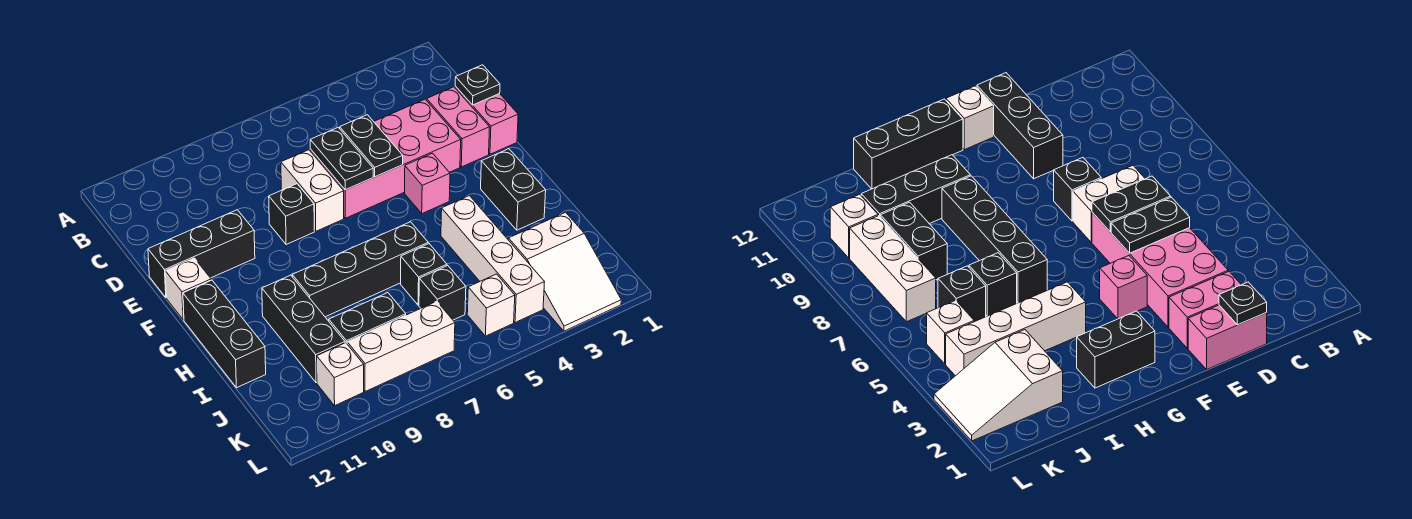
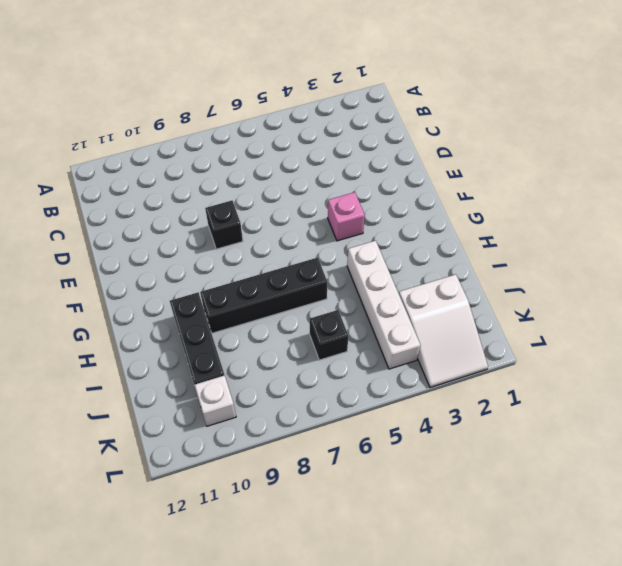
none -> pink 1x2 brick [455,86,518,154]
none -> pink 1x2 brick [427,87,490,167]
none -> pink 2x4 brick [310,99,461,218]

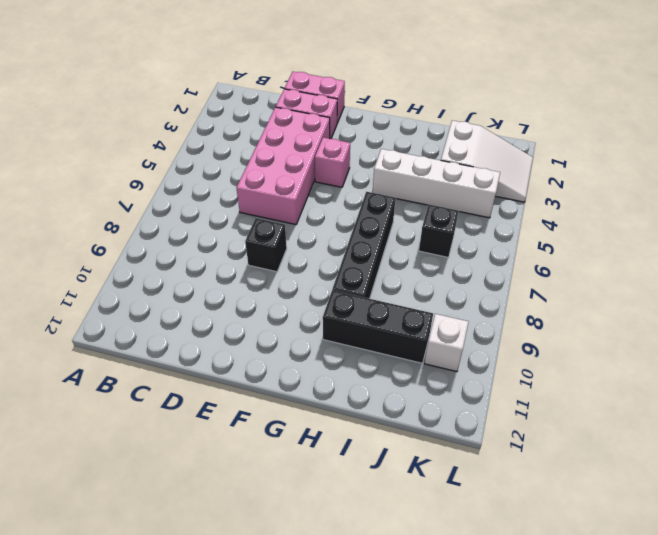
none -> white 1x2 brick [281,150,344,231]
none -> black 1x3 brick [148,210,255,298]
none -> white 1x1 brick [165,258,211,320]

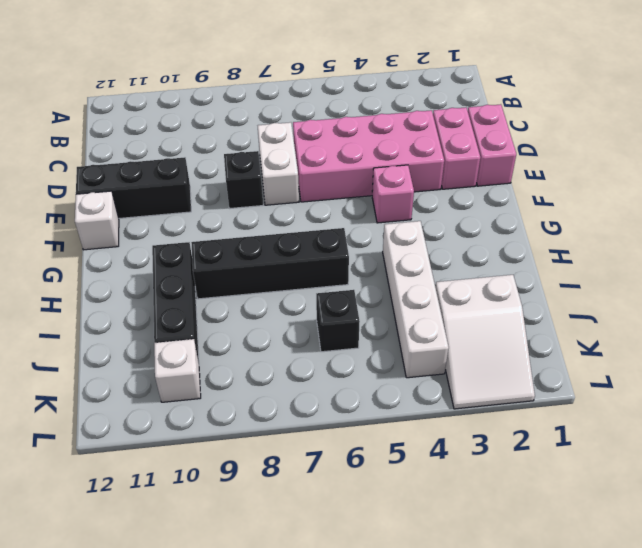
none -> black 1x2 brick [481,149,546,230]
none -> black 1x3 brick [183,280,266,388]
none -> black 1x1 brick [401,244,447,305]

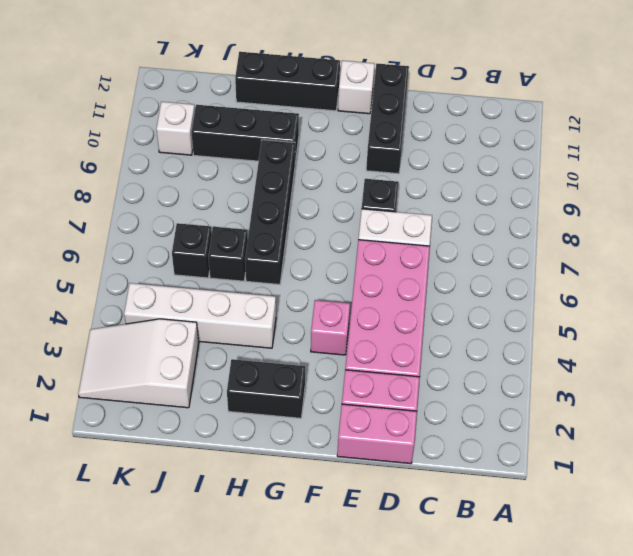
none -> black 1x2 brick [329,293,406,343]
none -> white 1x1 brick [467,274,515,336]
none -> white 1x3 brick [347,301,455,392]

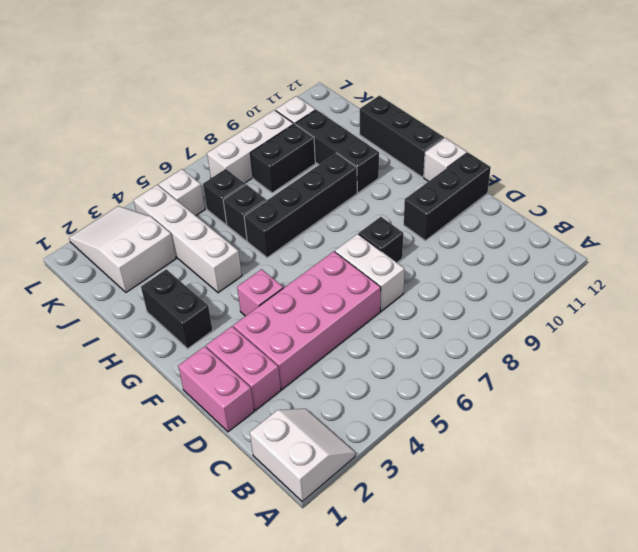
white 2x2 slope [250,409,355,502] -> none
none -> black 1x1 plate [455,65,500,105]
none -> black 1x2 plate [340,115,403,177]
none -> black 1x2 plate [310,128,373,190]

